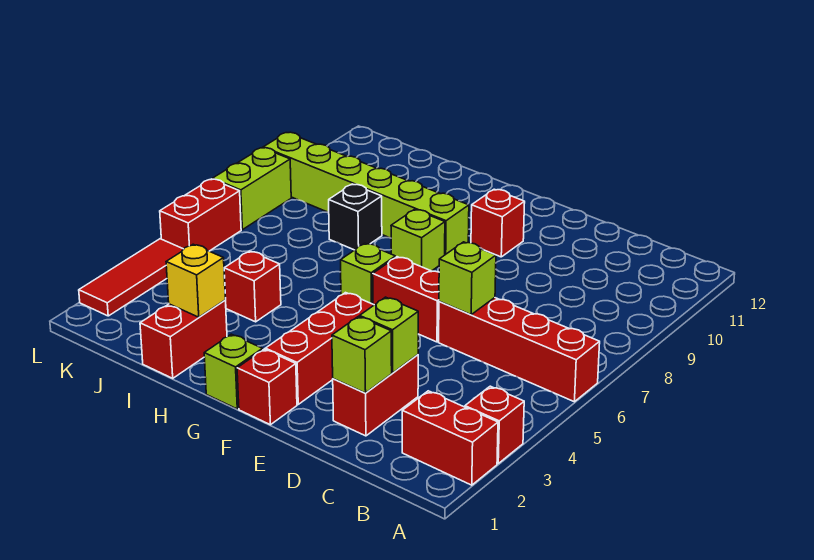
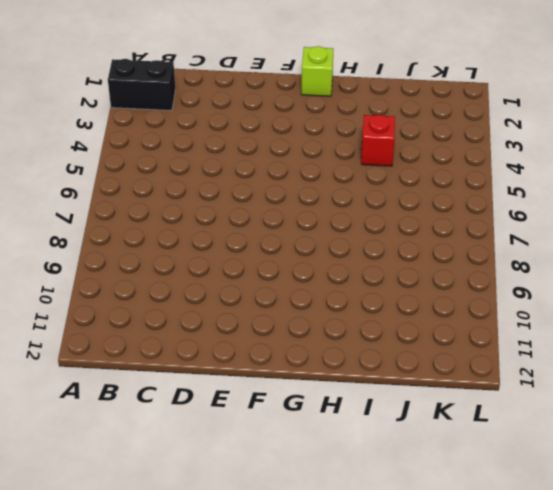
black 1x2 brick [108,59,175,111] -> red 1x2 brick [402,391,498,485]
none -> red 1x1 brick [465,386,524,463]
none -> red 1x4 brick [439,298,600,402]
none -> red 1x2 brick [333,355,418,436]

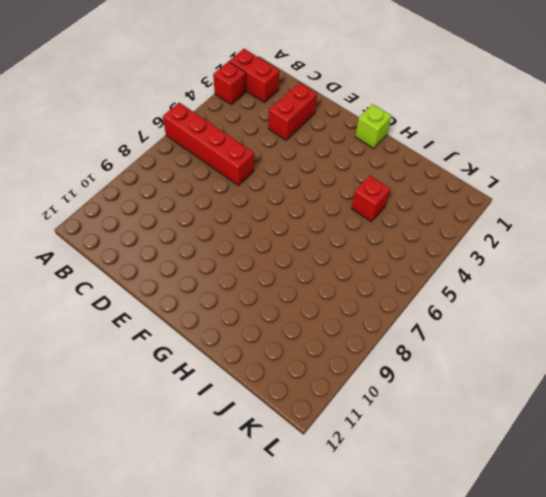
none -> red 1x2 brick [373,257,439,342]
none -> red 1x1 brick [237,349,297,425]
none -> red 1x3 brick [265,293,374,404]

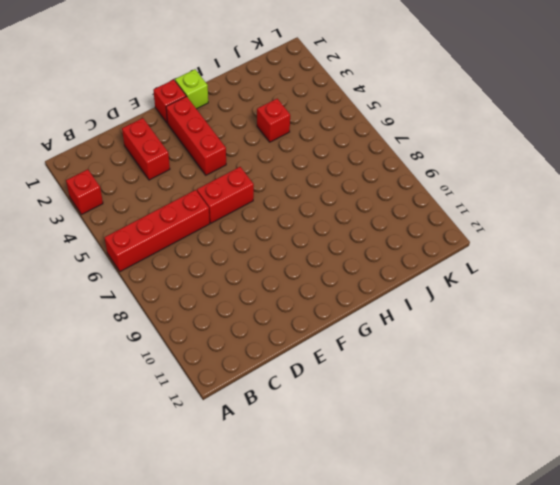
none -> red 1x2 brick [402,391,498,485]
none -> red 1x1 brick [471,189,525,257]
none -> lime 1x1 brick [341,243,395,304]

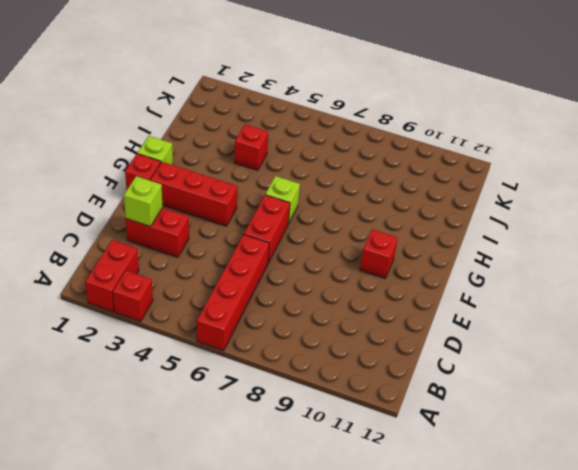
none -> lime 1x1 brick [391,209,445,271]
none -> lime 1x6 brick [263,132,469,255]
none -> red 1x2 brick [140,300,227,378]

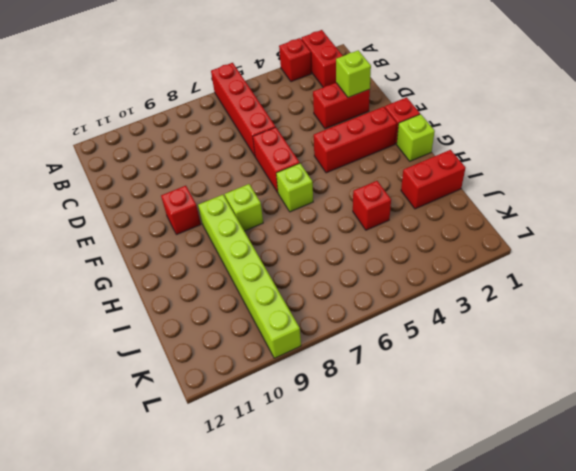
none -> black 1x1 brick [328,184,382,250]
none -> red 1x3 tile [79,239,183,316]
none -> red 1x2 brick [160,179,241,251]

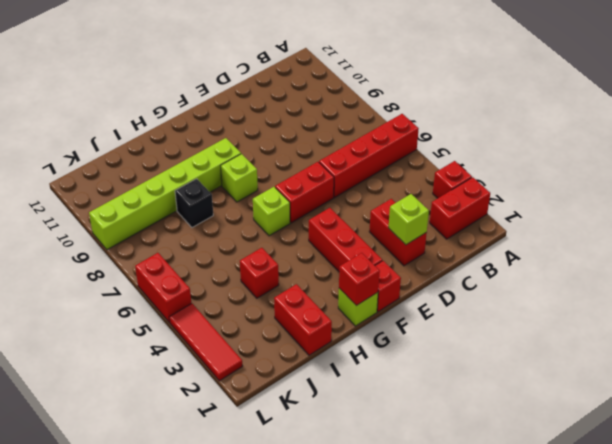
red 1x1 brick [339,253,380,306] -> red 1x1 brick moved to [471,189,525,257]
none -> lime 1x2 brick [213,148,291,230]
none -> lime 1x1 brick [360,297,418,373]
none -> lime 1x1 brick [439,242,496,315]

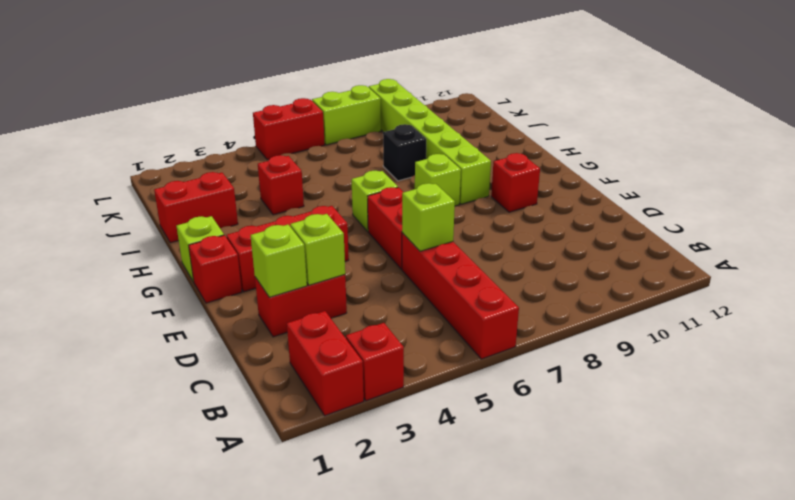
none -> red 1x3 tile [79,239,183,316]
none -> yellow 1x1 brick [166,244,225,317]

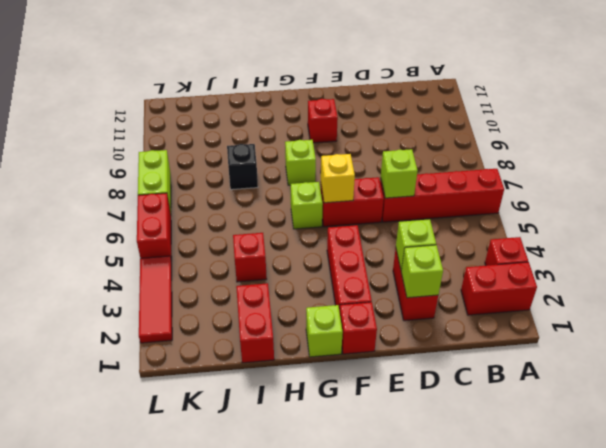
yellow 1x1 brick [321,154,355,203] -> yellow 1x1 brick moved to [166,244,225,317]
none -> lime 1x6 brick [263,132,469,255]

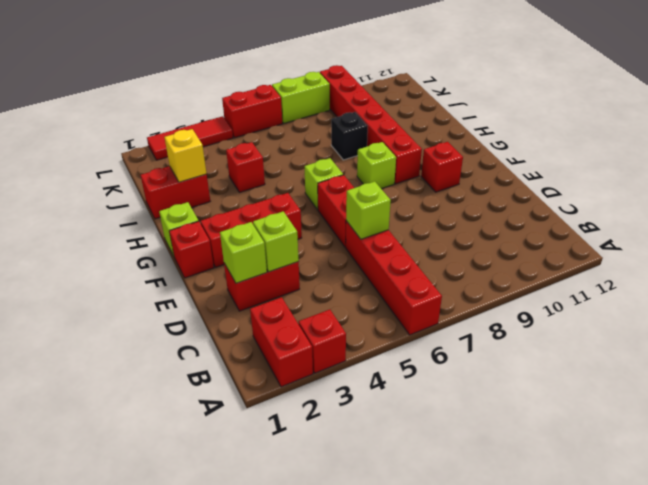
red 1x6 brick [320,65,422,184] -> lime 1x6 brick [263,132,469,255]

